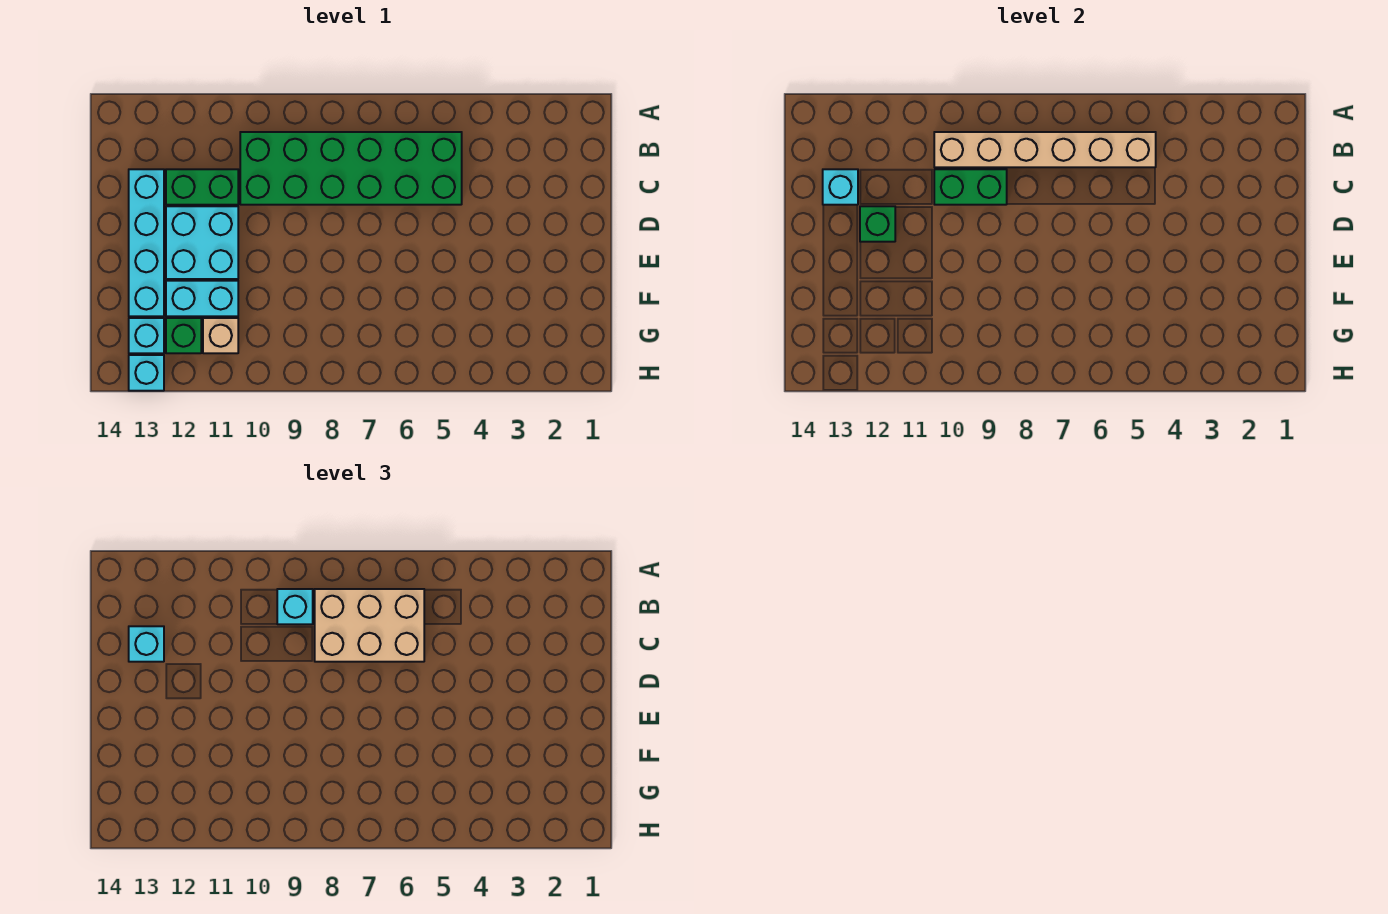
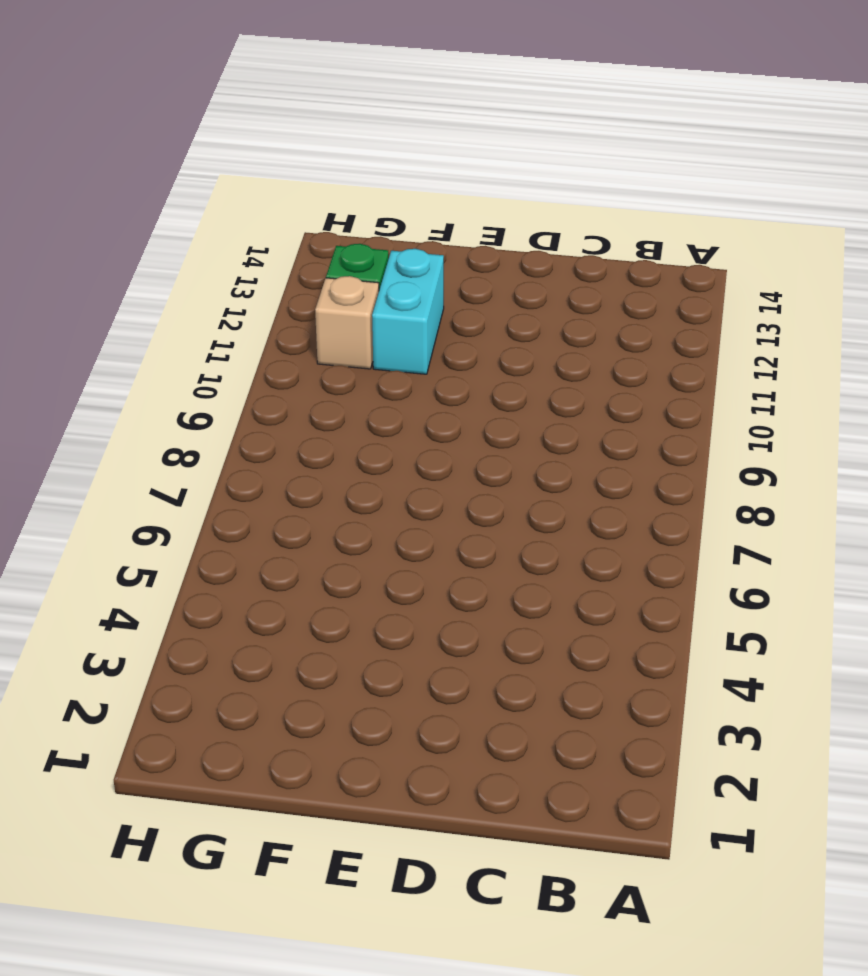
none -> green 2x6 brick [240,132,462,205]
none -> green 1x2 brick [166,169,238,205]
none -> cyan 1x4 brick [129,169,164,316]

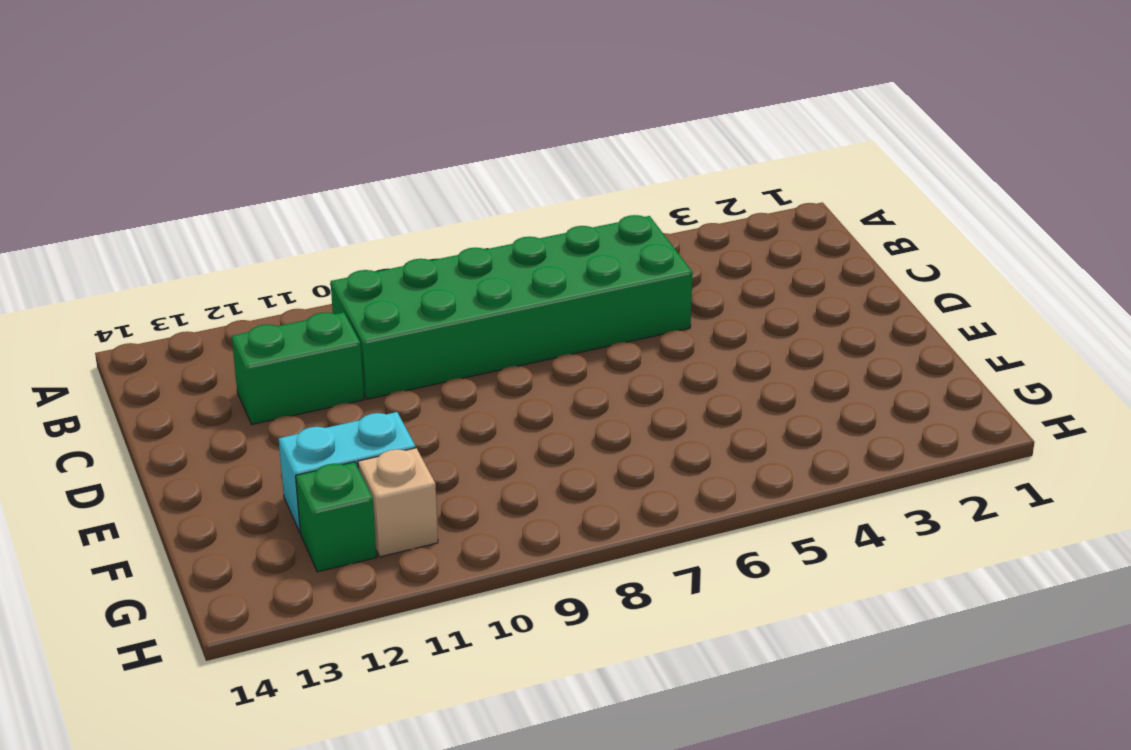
none -> cyan 1x4 brick [129,169,164,316]
none -> cyan 2x2 brick [166,206,238,279]
none -> cyan 1x1 brick [129,318,164,353]

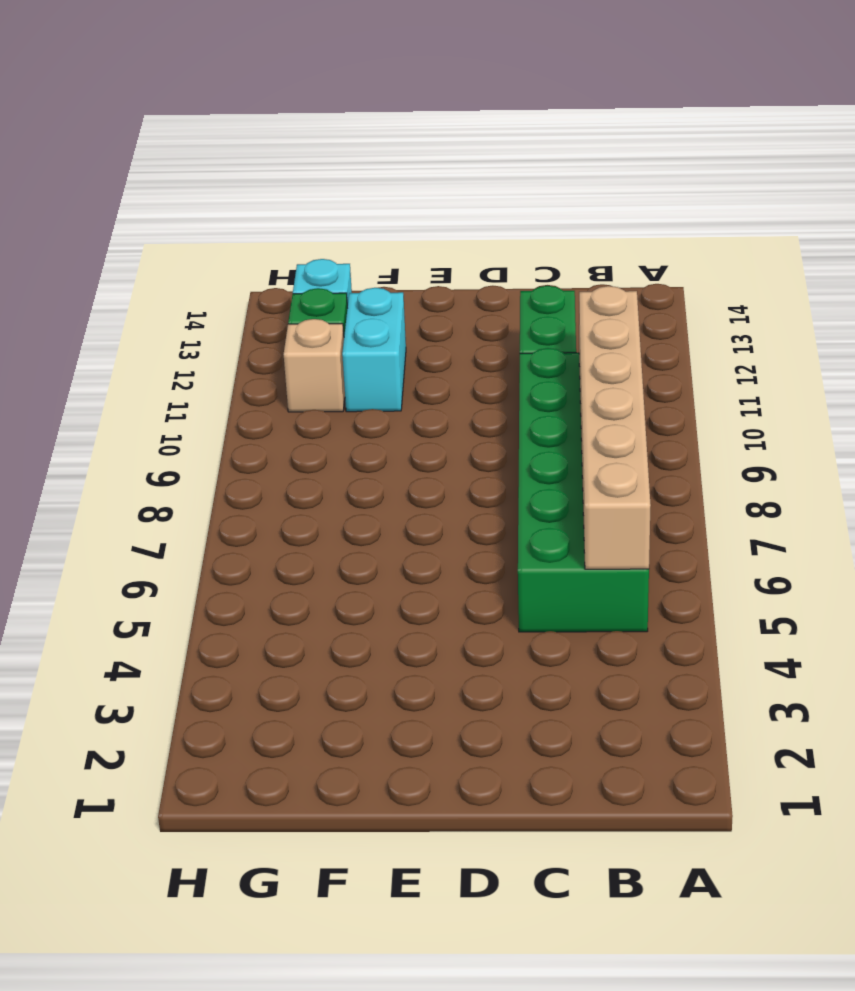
none -> cyan 1x4 brick [129,169,164,316]
none -> cyan 2x2 brick [166,206,238,279]
none -> cyan 1x1 brick [129,355,164,391]

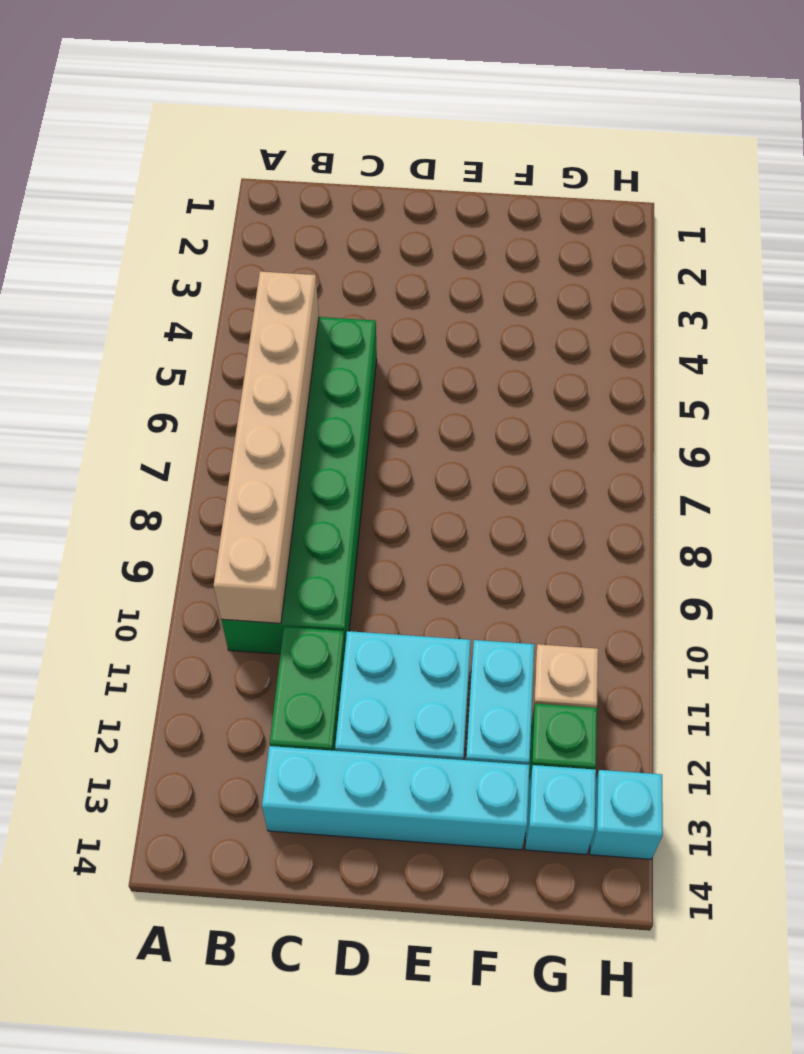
none -> green 1x2 brick [934,169,1007,205]
none -> cyan 1x1 brick [823,169,858,205]
none -> green 1x1 brick [860,206,895,242]

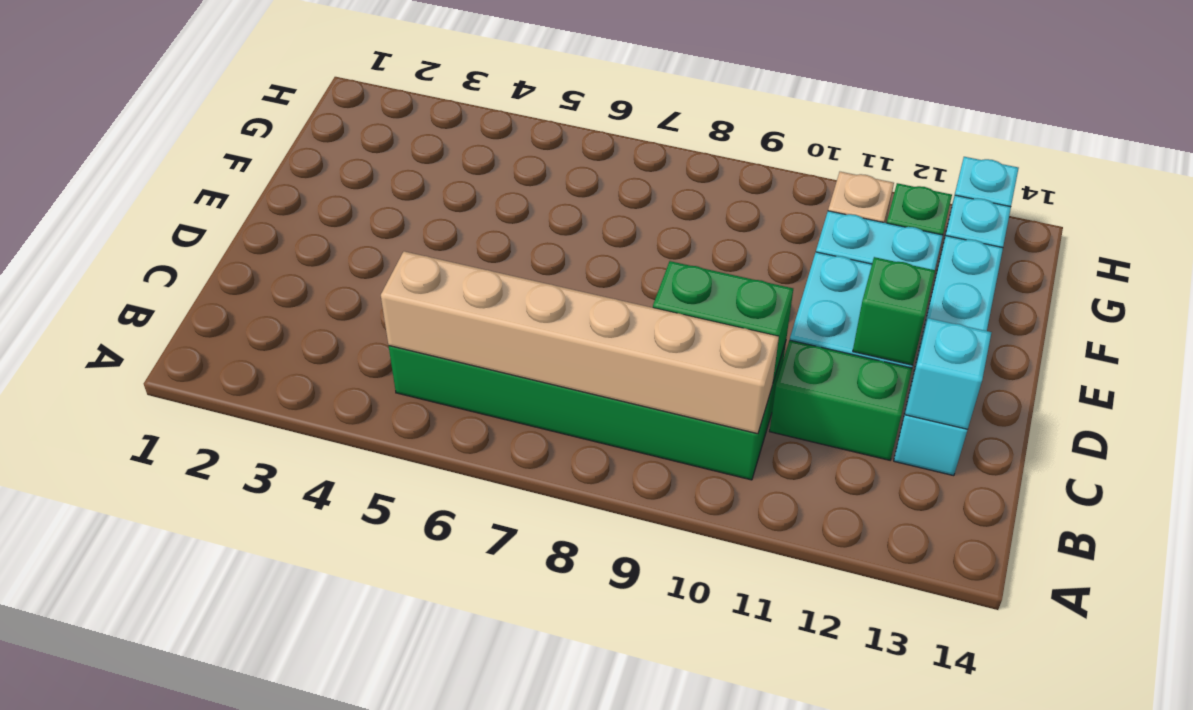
none -> tan 2x3 brick [315,589,424,662]
none -> cyan 1x1 brick [277,589,313,624]
none -> cyan 1x1 brick [129,626,164,662]

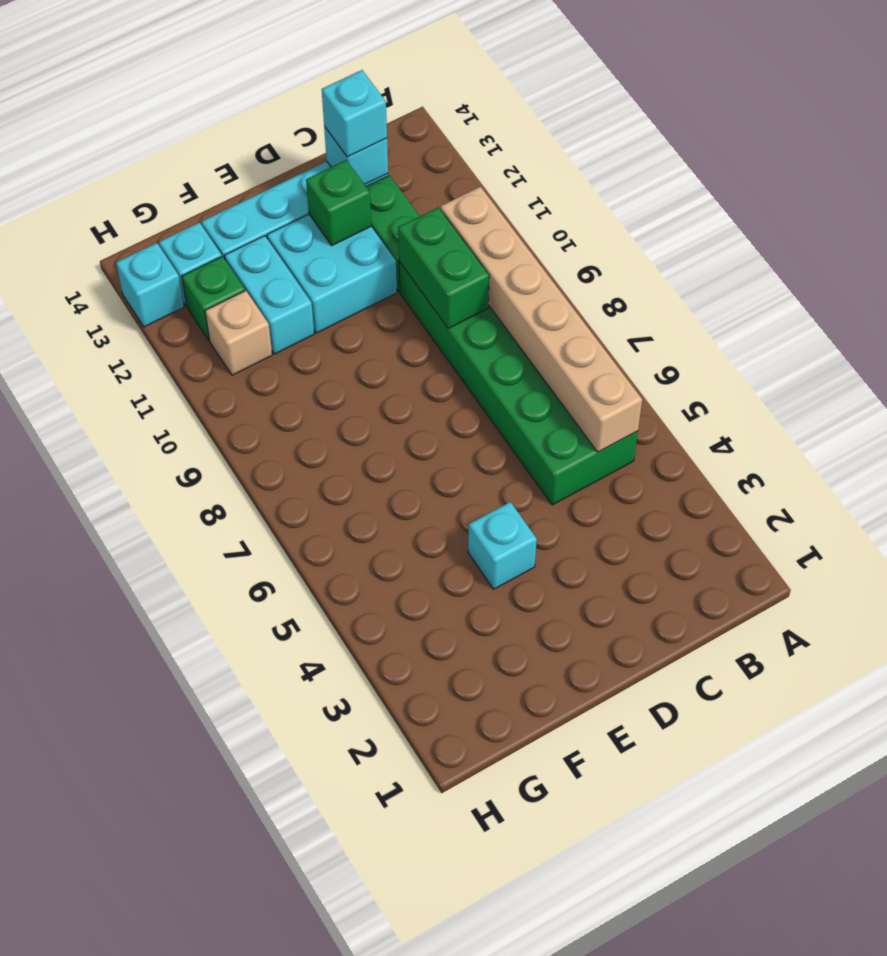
cyan 1x1 brick [468,502,537,589] -> cyan 1x1 brick moved to [277,589,313,624]
none -> tan 2x3 brick [315,589,424,662]

